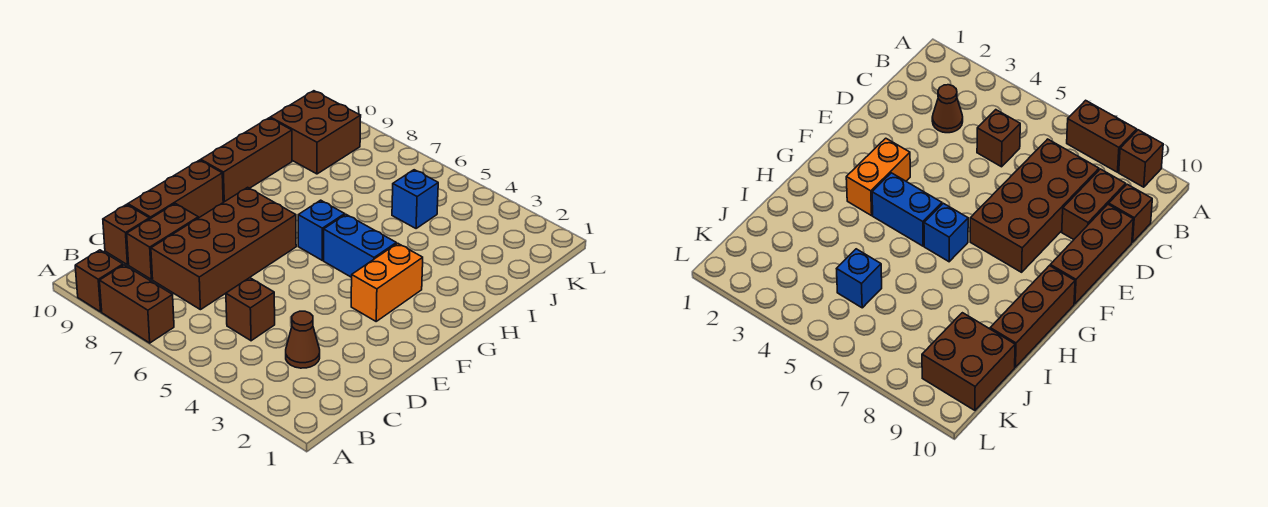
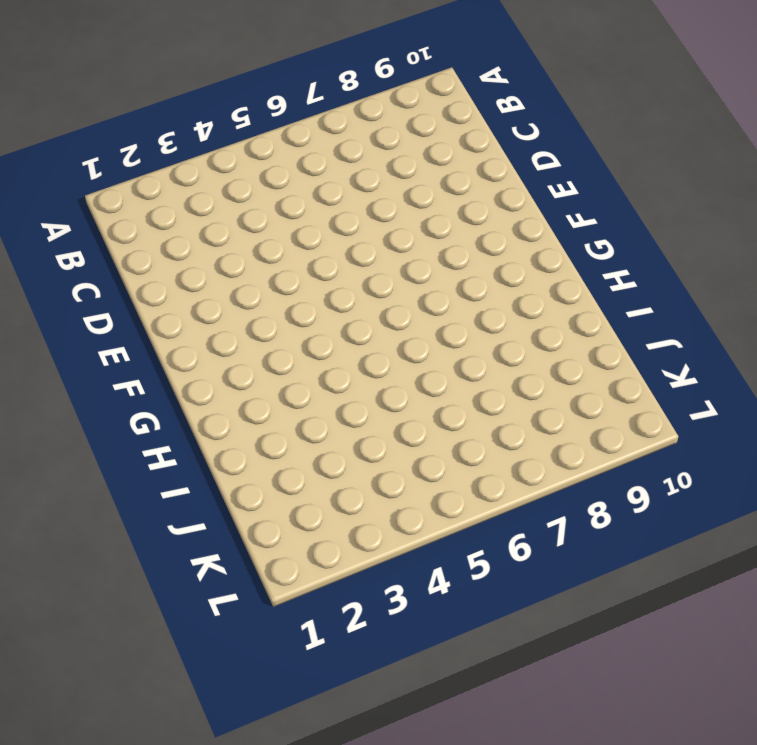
none -> brown 1x2 brick [100,265,174,343]
none -> brown 1x1 brick [75,250,123,312]
none -> brown 1x1 cone [286,311,320,368]

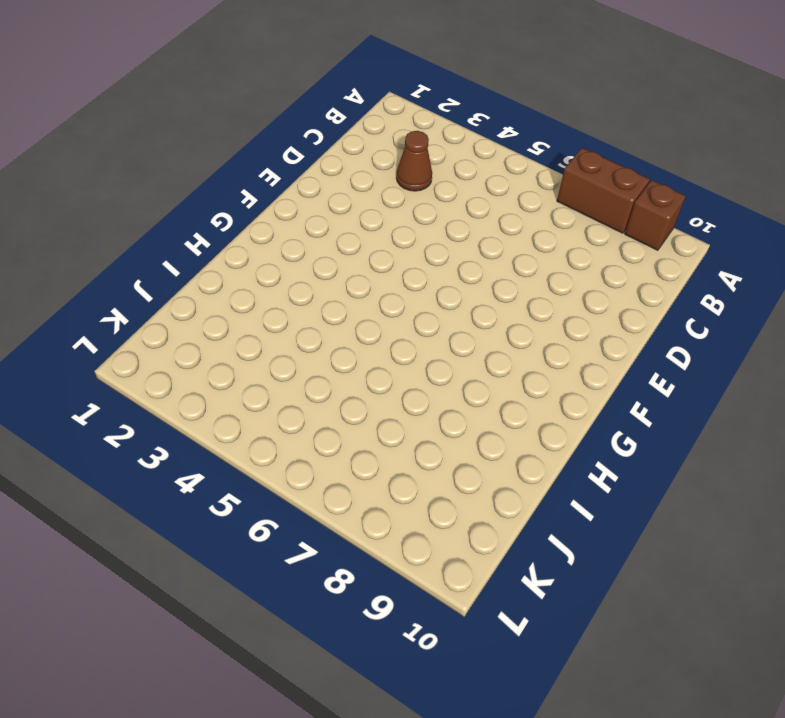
none -> brown 1x1 brick [226,278,275,341]
none -> brown 2x4 brick [151,187,296,310]
none -> brown 1x2 brick [127,203,198,279]

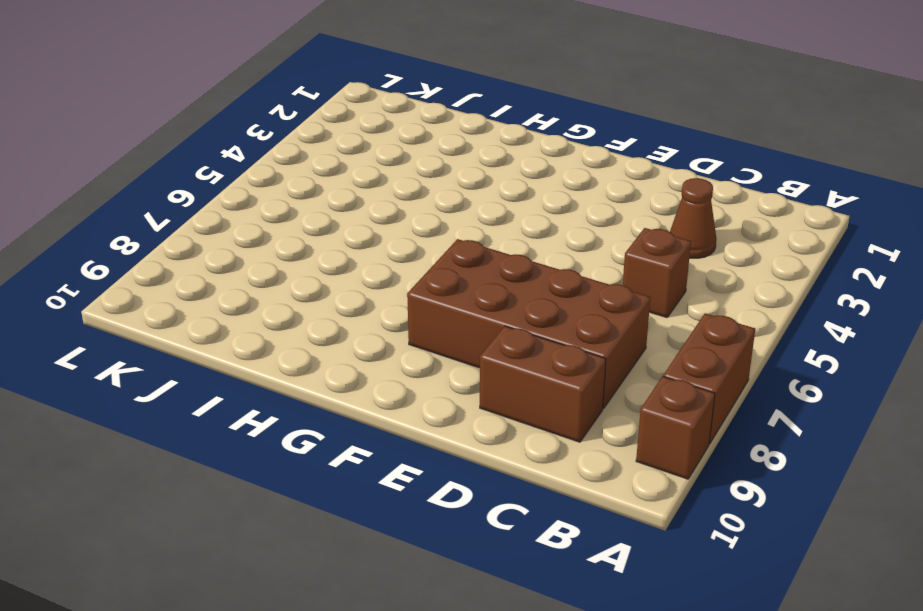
none -> brown 1x1 brick [103,204,149,265]
none -> brown 1x3 brick [128,160,223,219]
none -> orange 1x2 brick [351,243,423,321]

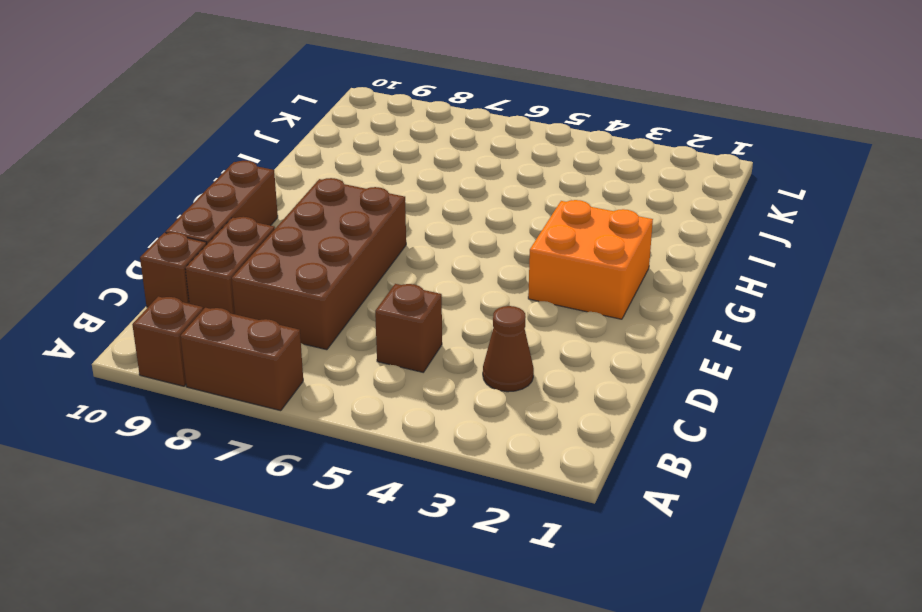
orange 2x2 brick [528,200,653,319] -> orange 1x2 brick [351,243,423,321]
none -> blue 1x2 brick [324,215,396,277]
none -> blue 1x1 brick [298,200,345,260]
none -> brown 1x3 brick [201,118,292,202]

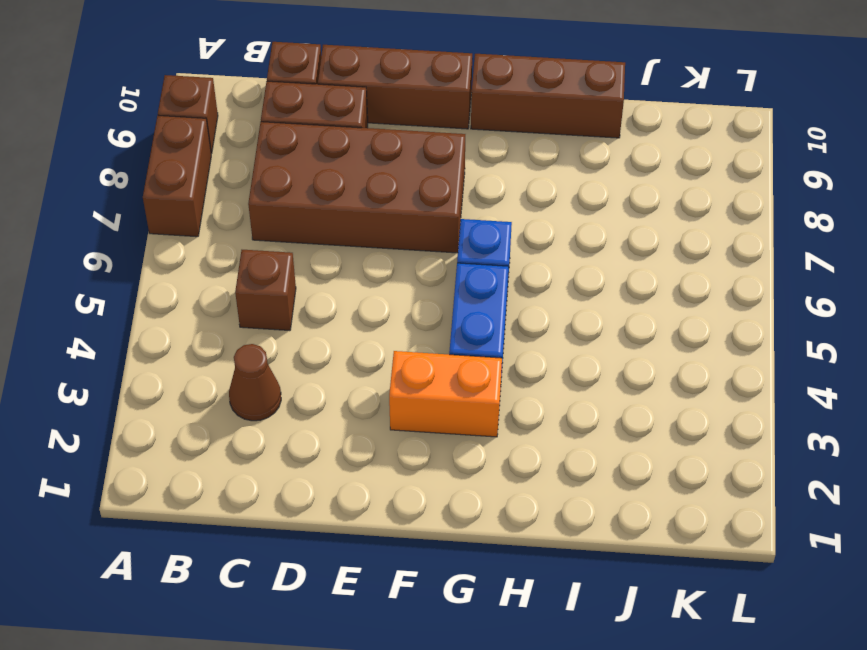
none -> blue 1x1 brick [392,170,438,229]
none -> brown 2x2 brick [270,91,361,174]

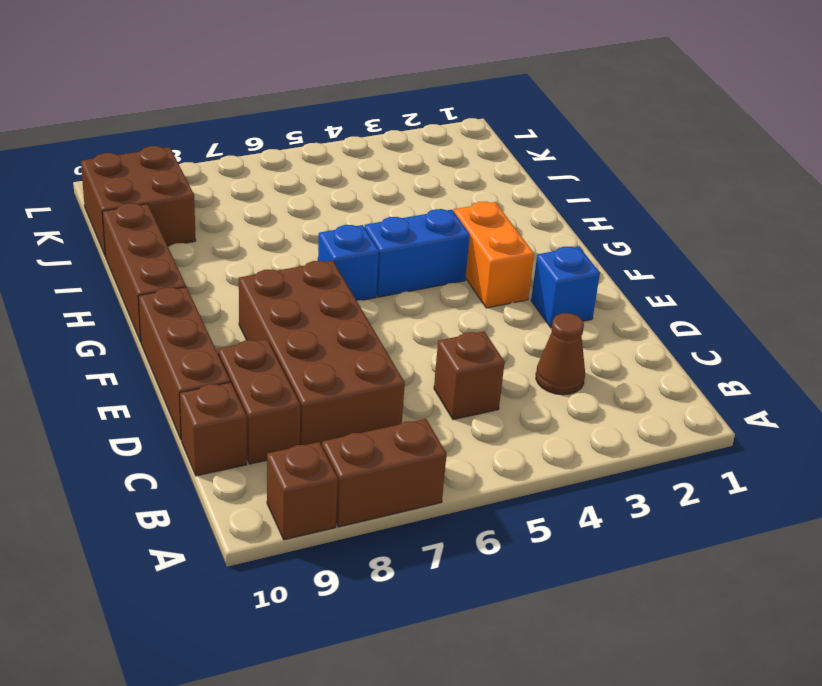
blue 1x1 brick [531,247,600,328] -> blue 1x1 brick moved to [392,170,438,229]

